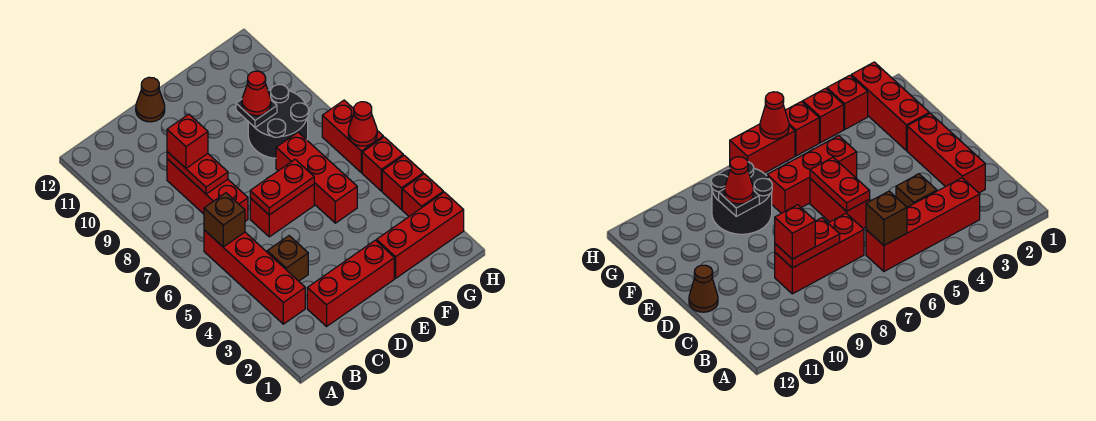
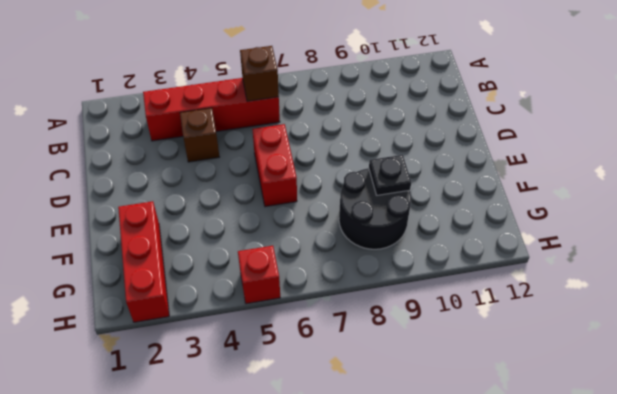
none -> red 1x3 brick [307,240,394,326]
none -> red 1x3 brick [167,159,248,221]
none -> brown 1x1 cone [136,77,165,122]

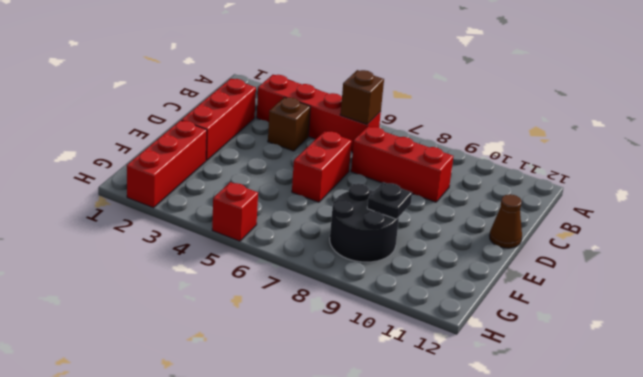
none -> red 1x3 brick [276,132,357,223]
none -> red 1x1 brick [402,174,443,216]
none -> red 1x1 brick [382,155,423,209]

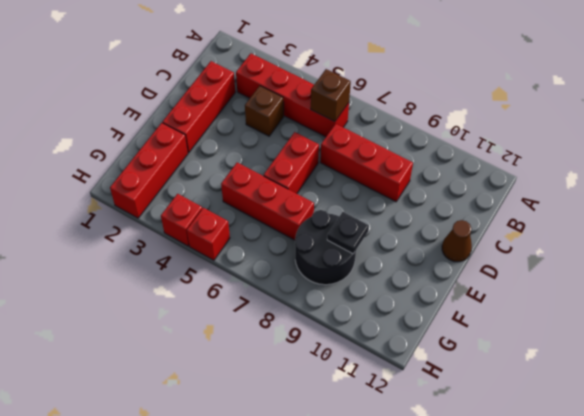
none -> red 1x1 brick [402,174,443,216]
none -> red 1x2 brick [322,100,383,173]
none -> red 1x2 plate [167,152,228,194]

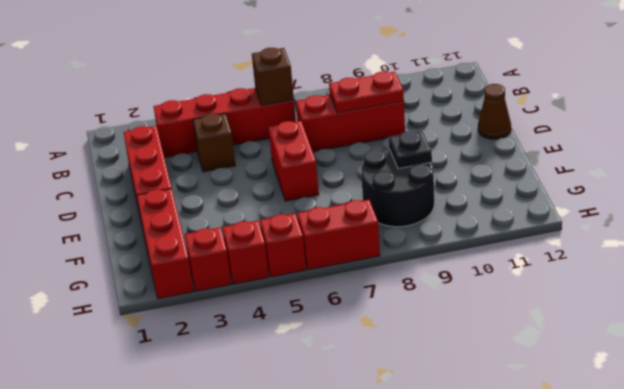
none -> red 1x3 brick [276,132,357,223]
none -> red 1x2 plate [250,160,314,215]
none -> red 1x1 cone [348,102,377,146]

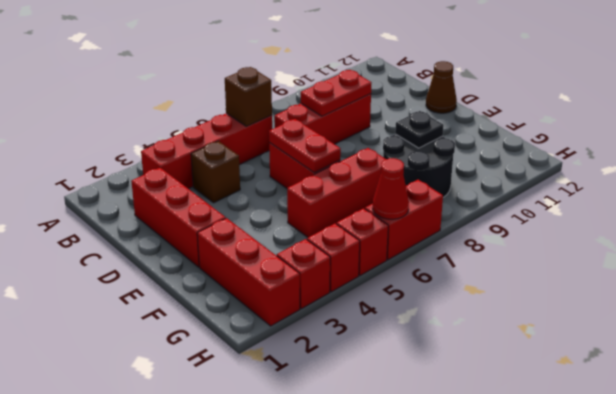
none -> red 1x1 brick [167,114,208,168]
none -> red 1x1 cone [242,71,271,116]

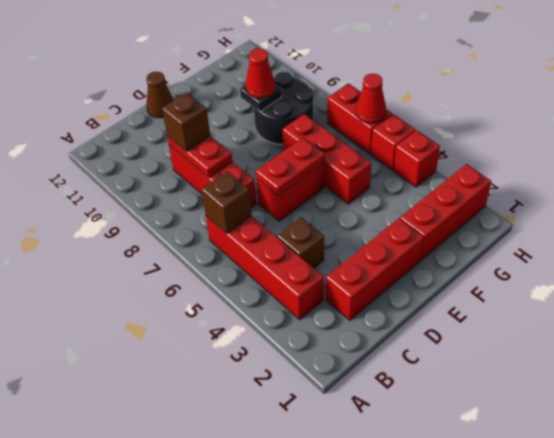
brown 1x1 brick [162,92,210,151] -> red 1x1 brick [167,114,208,168]
none -> red 1x1 brick [402,174,443,216]

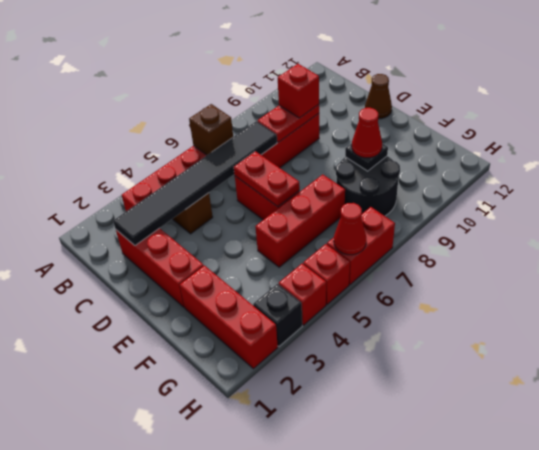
black 1x6 tile [113,121,277,246] -> none
black 1x1 brick [253,284,302,346] -> red 1x1 brick [402,174,443,216]

